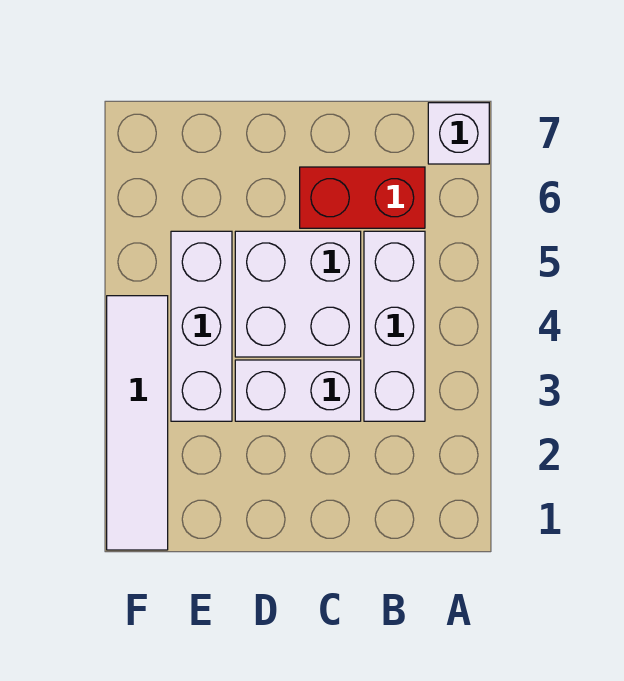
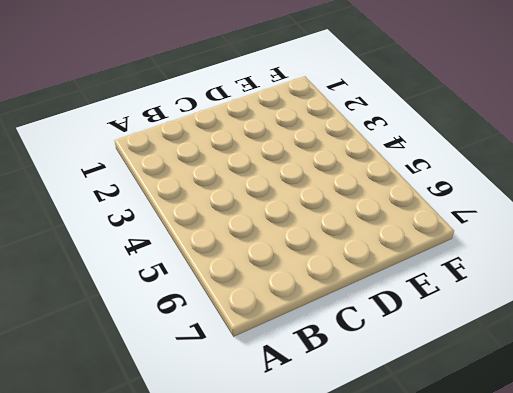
none -> white 1x1 brick [428,103,489,164]
none -> white 1x3 brick [364,231,425,421]

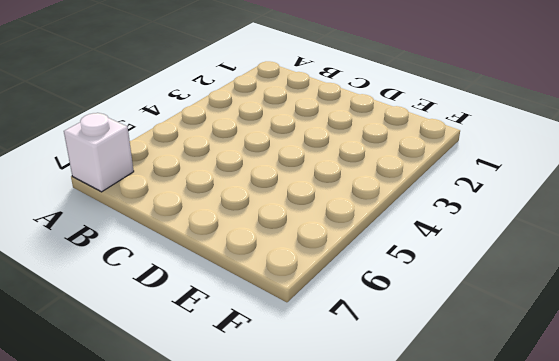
none -> white 1x3 brick [364,231,425,421]
none -> red 1x2 brick [300,167,425,228]

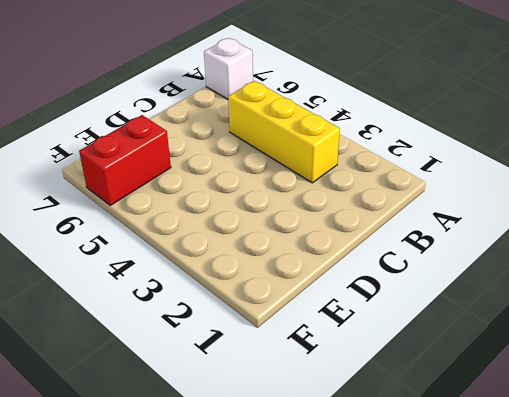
yellow 1x3 brick [228,81,340,183] -> white 1x3 brick [364,231,425,421]
red 1x2 brick [79,115,171,205] -> red 1x2 brick moved to [300,167,425,228]
none -> white 1x2 brick [235,360,361,421]
none -> white 2x2 brick [235,231,361,357]

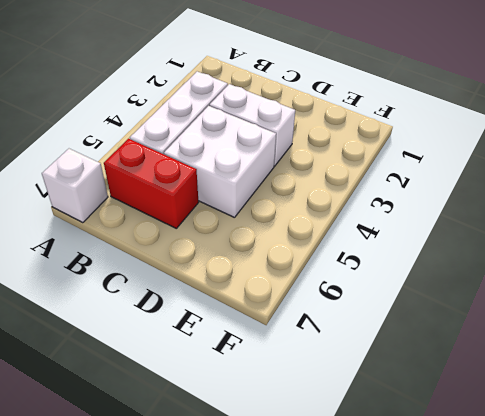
none -> white 1x3 brick [171,231,232,421]
none -> white 1x4 tile [107,296,168,550]

